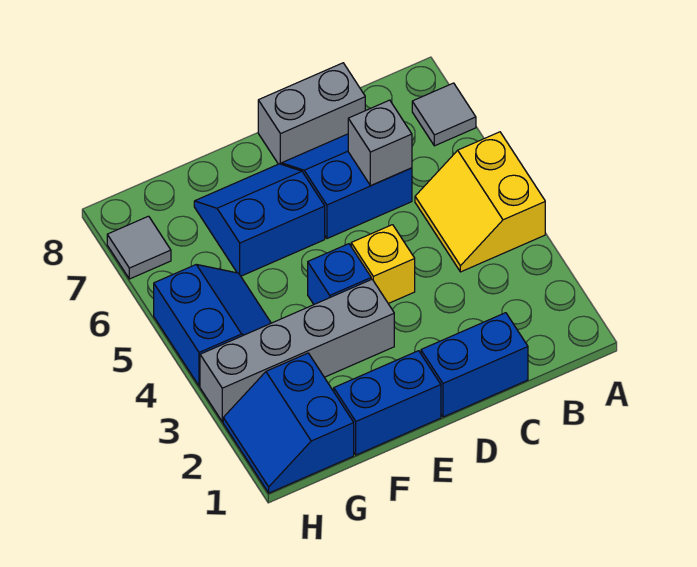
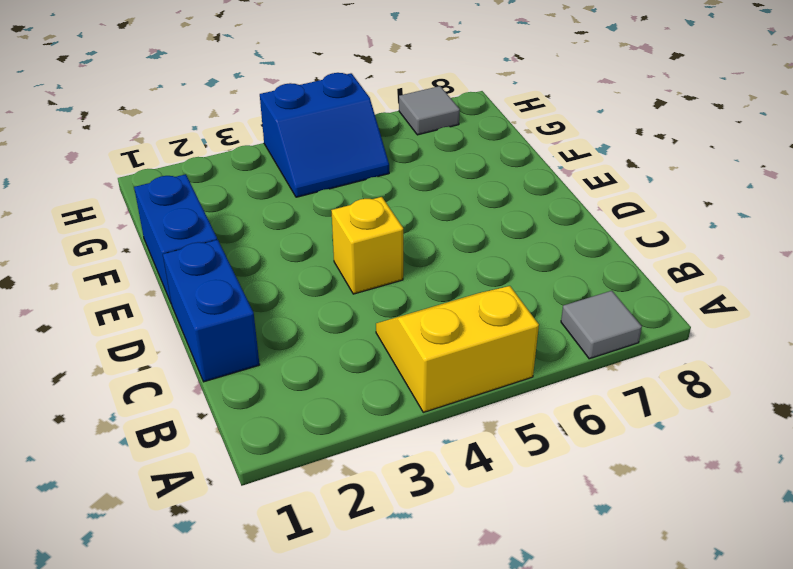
none -> blue 2x2 slope [282,134,412,239]
none -> grey 1x2 brick [258,63,365,164]
none -> grey 1x4 brick [200,279,394,422]

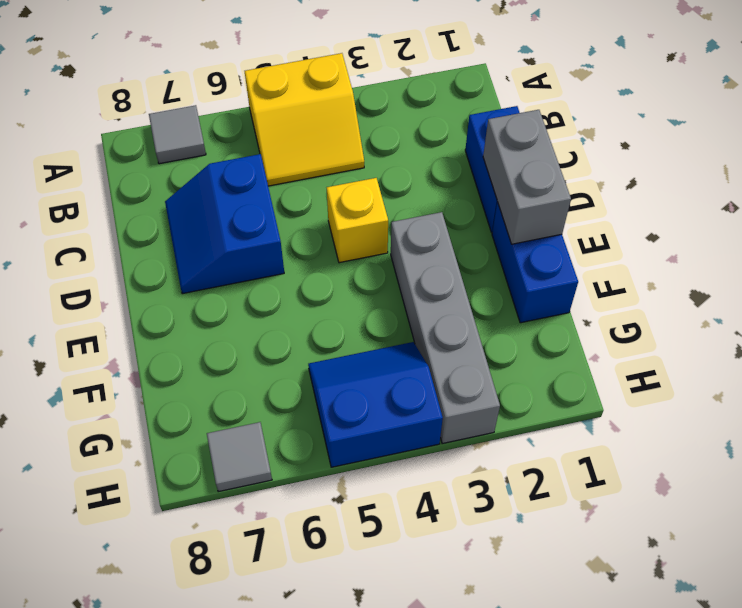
grey 1x2 brick [483,110,571,244] -> grey 1x2 brick moved to [258,63,365,164]
none -> blue 1x1 brick [308,244,371,304]
none -> blue 2x2 slope [194,164,325,276]
none -> blue 2x2 slope [223,353,354,493]

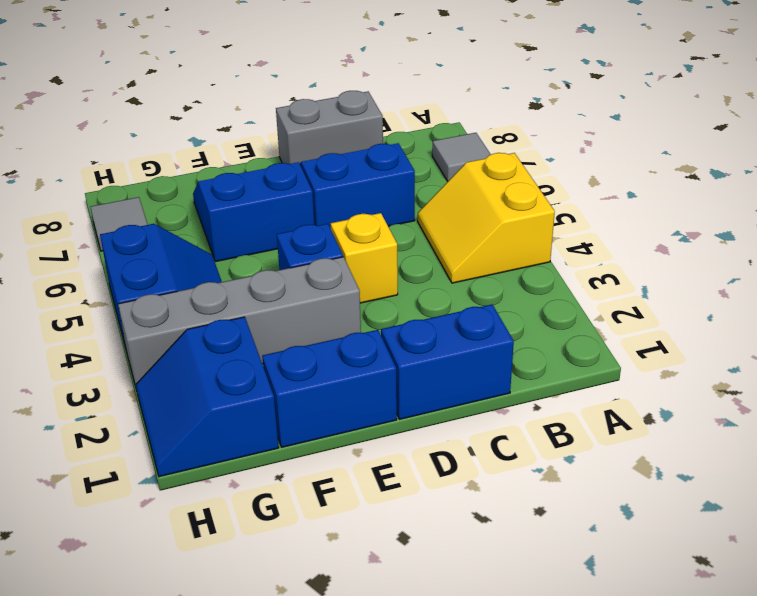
none -> grey 1x1 brick [348,100,412,186]

